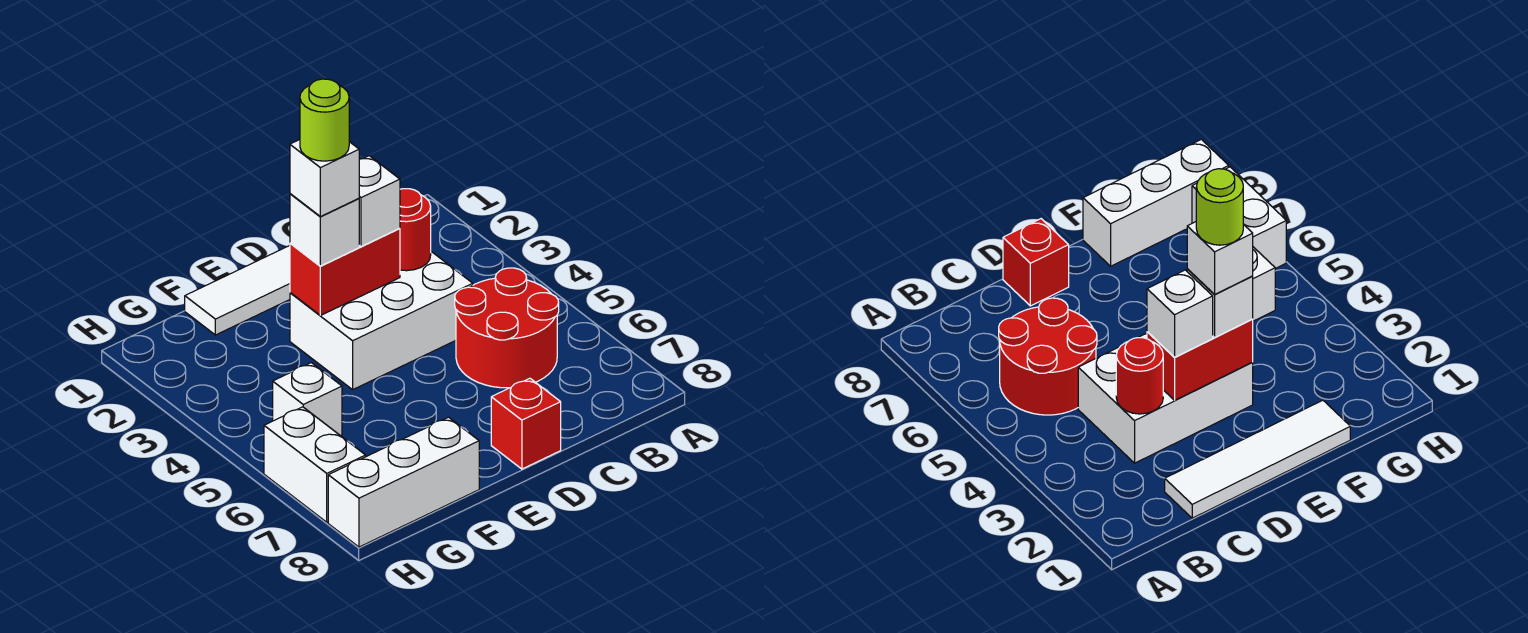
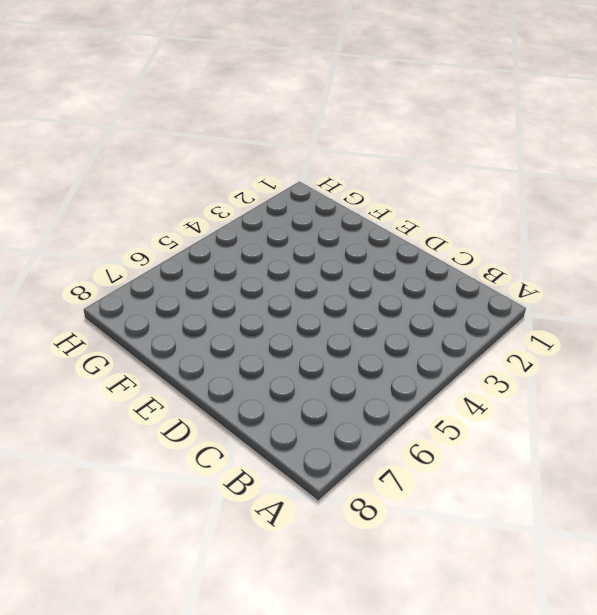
none -> red 2x2 round brick [455,268,559,388]
none -> white 1x4 tile [185,246,290,335]
none -> white 2x3 brick [290,252,473,390]

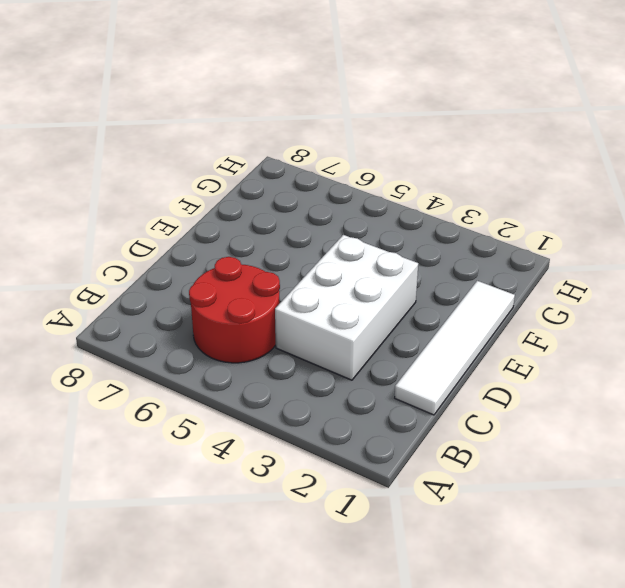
none -> red 1x1 brick [491,378,561,469]
none -> white 1x3 brick [328,417,479,547]
none -> white 1x1 brick [273,363,342,436]

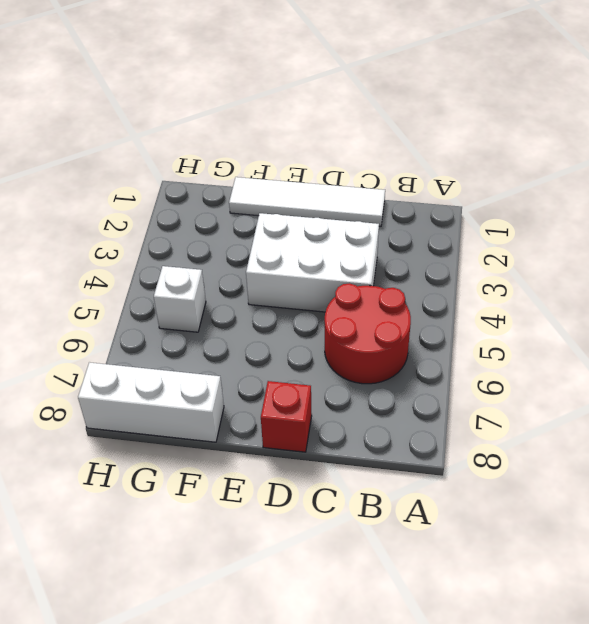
none -> white 1x2 brick [264,407,366,522]
none -> red 1x1 round brick [400,189,431,271]
none -> red 1x2 brick [290,228,400,315]

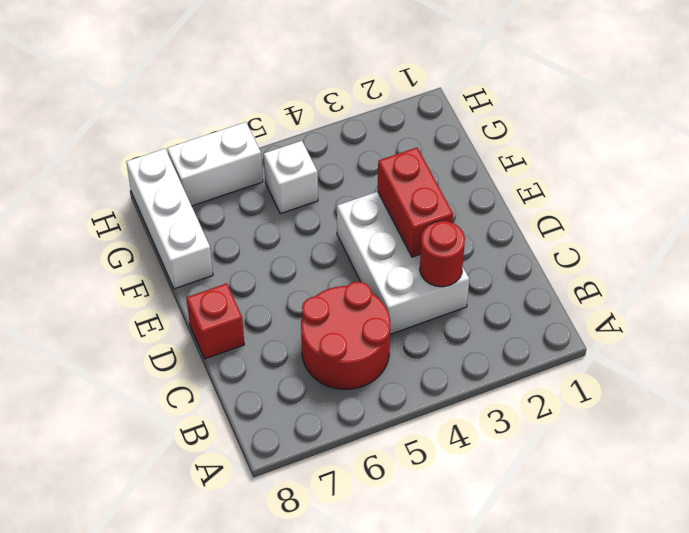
none -> white 1x4 tile [185,246,290,335]
none -> white 1x1 brick [359,156,400,247]
none -> white 1x1 brick [290,194,359,266]

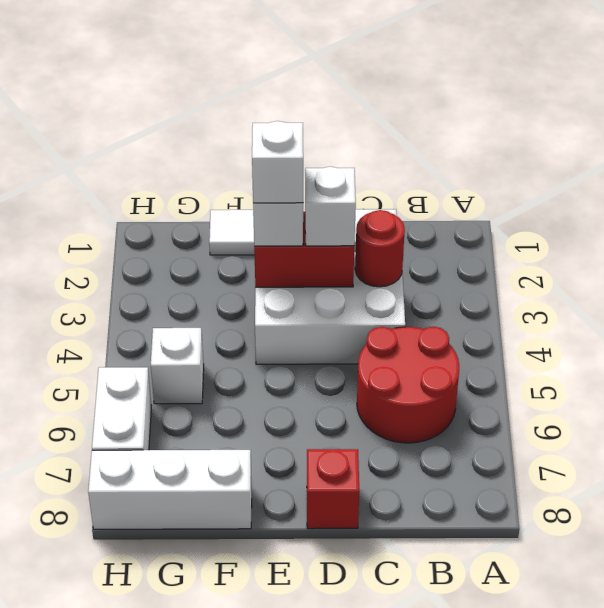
none -> lime 1x1 round brick [300,79,349,161]

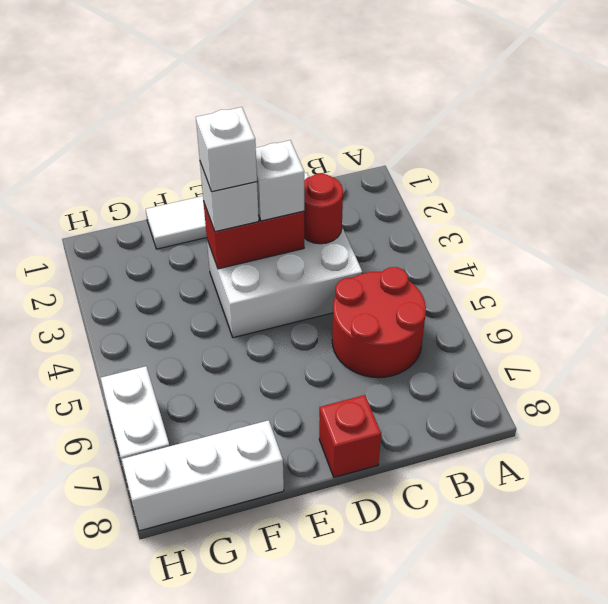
none -> white 1x1 brick [273,363,342,436]
none -> lime 1x1 round brick [300,79,349,161]

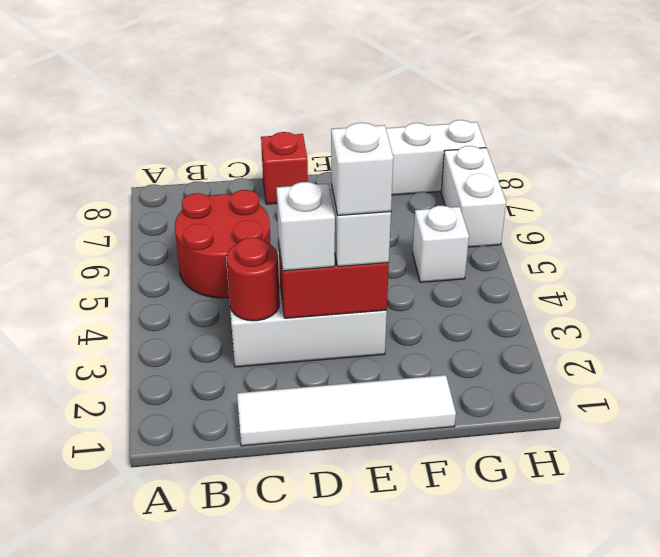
none -> lime 1x1 round brick [300,79,349,161]

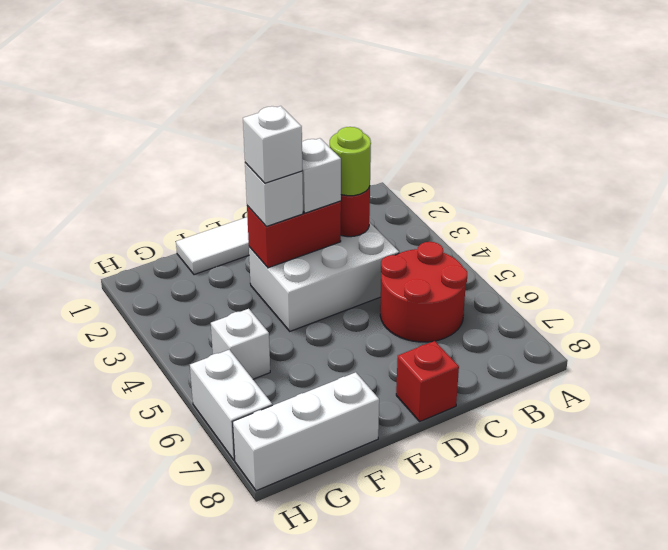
lime 1x1 round brick [330,127,371,196] -> lime 1x1 round brick moved to [300,79,349,161]

